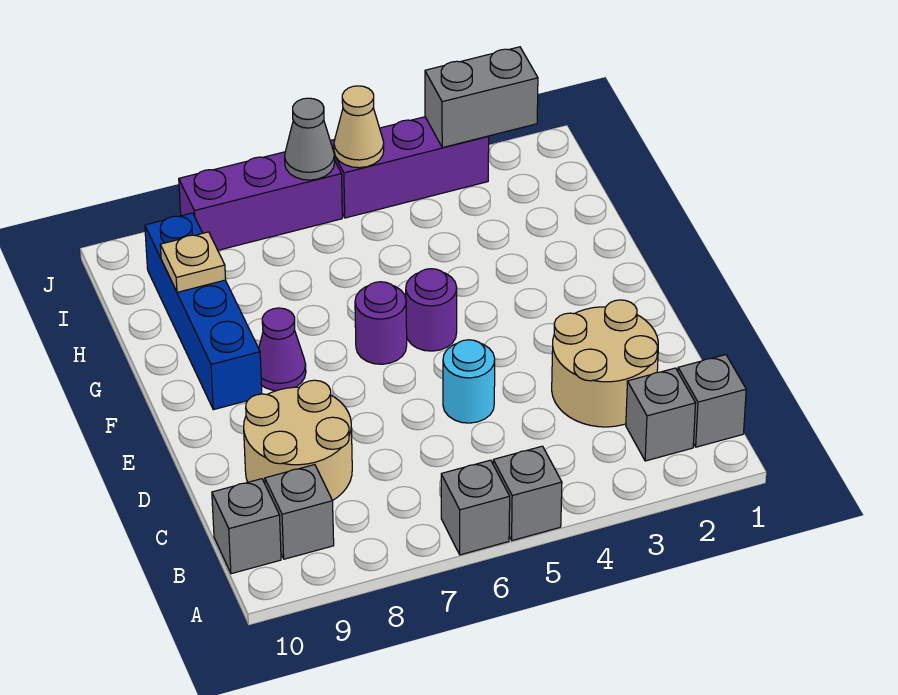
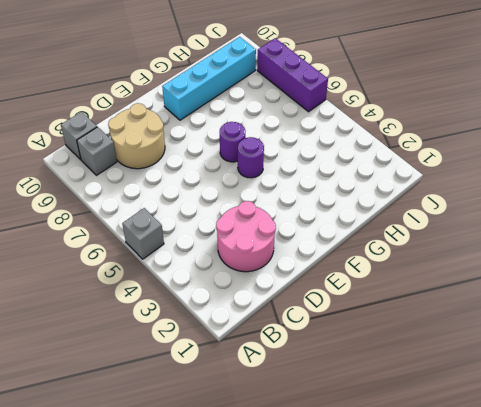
pink 2x2 round brick [216,201,276,272] -> tan 2x2 round brick [552,300,658,427]
cyan 1x4 brick [162,37,256,120] -> blue 1x4 brick [145,213,262,410]
none -> grey 1x1 brick [441,460,510,555]
none -> grey 1x1 brick [678,355,746,447]
none -> grey 1x1 brick [626,368,696,461]

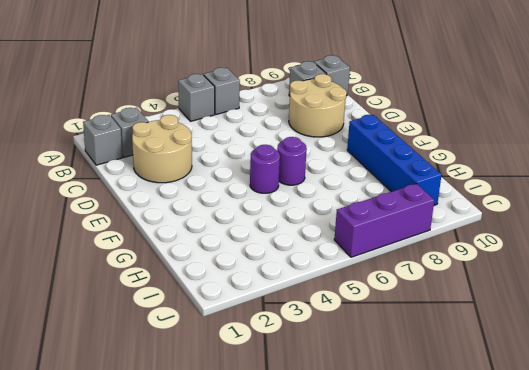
none -> cyan 1x1 round brick [443,340,495,423]
none -> purple 1x1 cone [259,308,306,391]
none -> purple 1x3 brick [330,117,489,218]

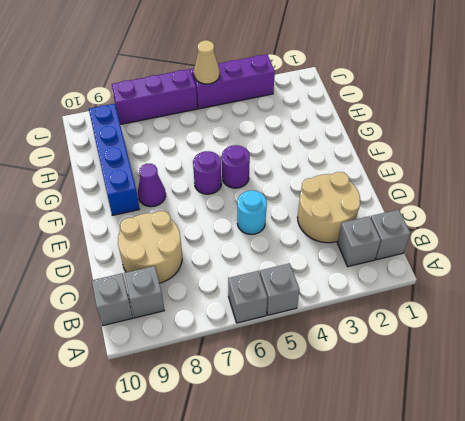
none -> tan 1x1 plate [160,232,226,292]
none -> grey 1x2 brick [425,47,538,148]
none -> grey 1x1 cone [285,98,335,180]

